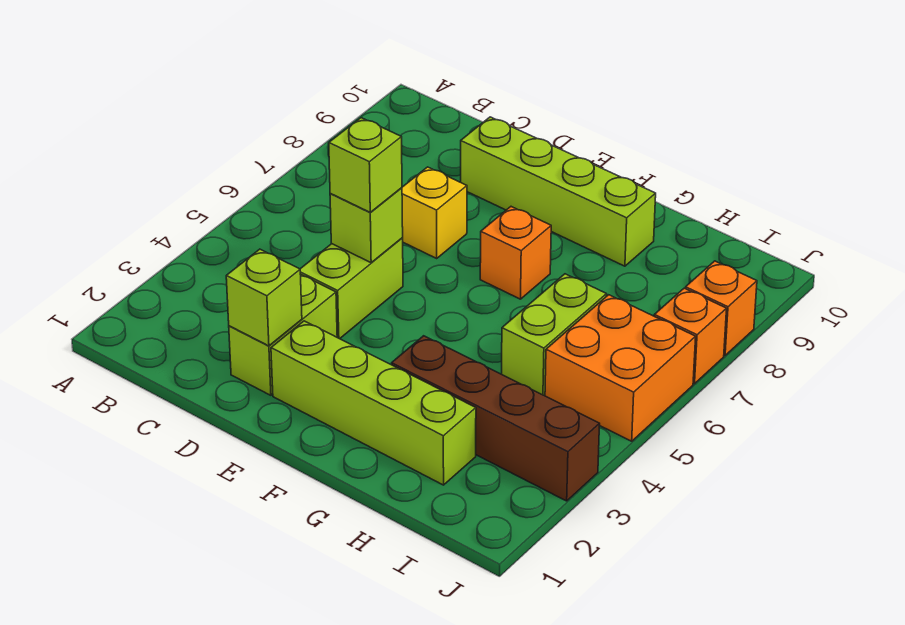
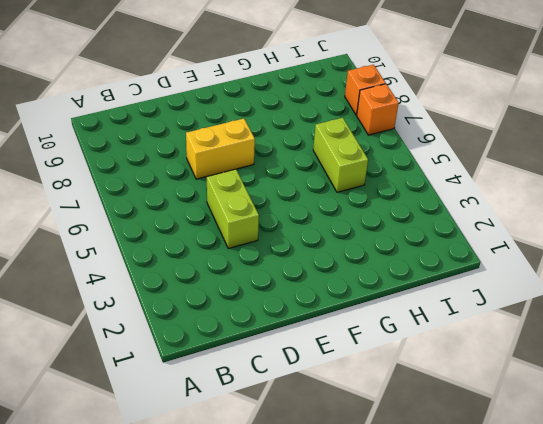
yellow 1x2 brick [186,119,255,179] -> yellow 1x1 brick [402,167,467,258]
none -> lime 1x2 brick [229,275,337,395]
none -> lime 1x4 brick [461,117,656,266]
none -> lime 1x4 brick [271,321,476,485]

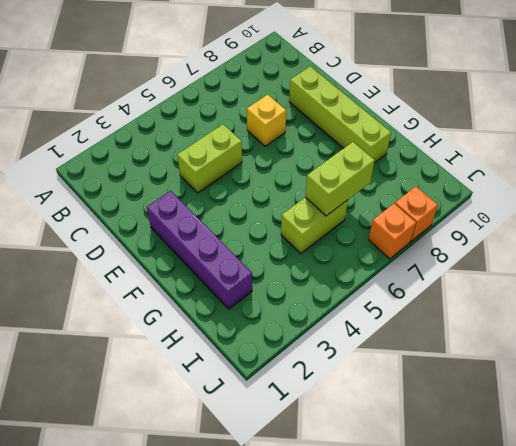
purple 1x4 brick [147,191,252,309] -> lime 1x4 brick [271,321,476,485]
lime 1x2 brick [305,142,375,216] -> lime 1x2 brick moved to [229,275,337,395]
none -> orange 1x1 brick [480,207,551,299]
none -> brown 1x4 brick [392,336,600,501]
none -> orange 2x2 brick [545,295,696,441]

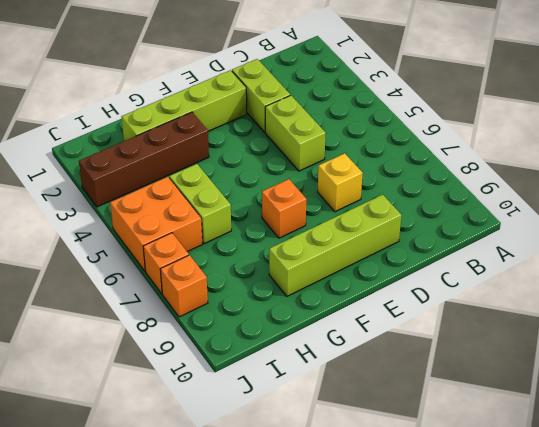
none -> lime 1x1 brick [226,249,302,346]
none -> lime 1x1 brick [330,188,403,263]
none -> lime 1x1 brick [329,118,402,213]

